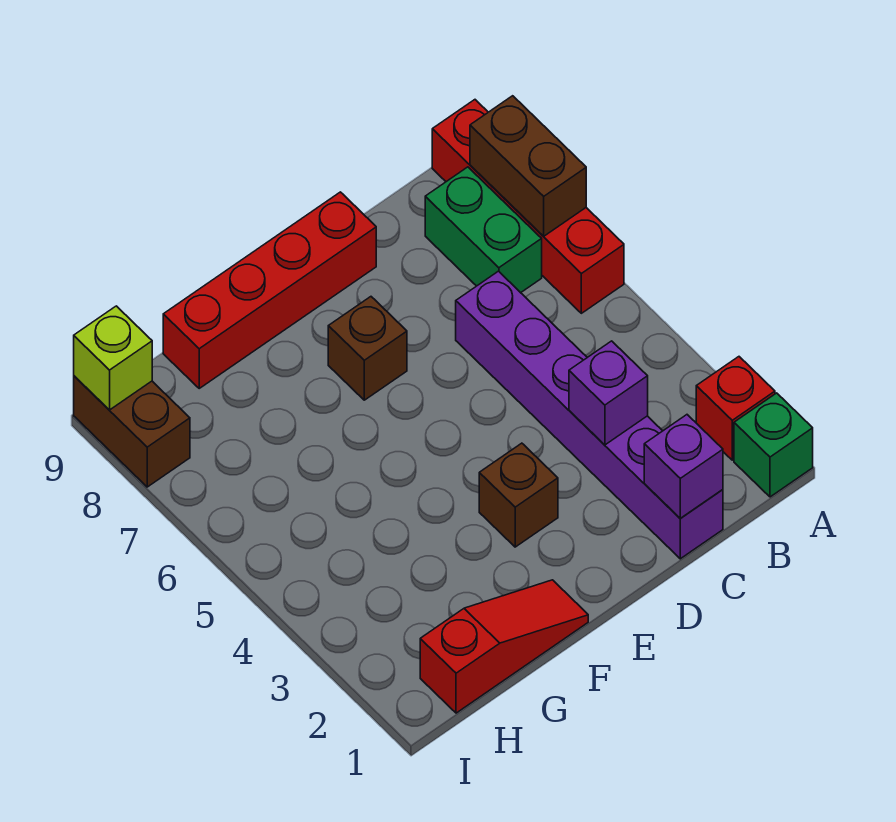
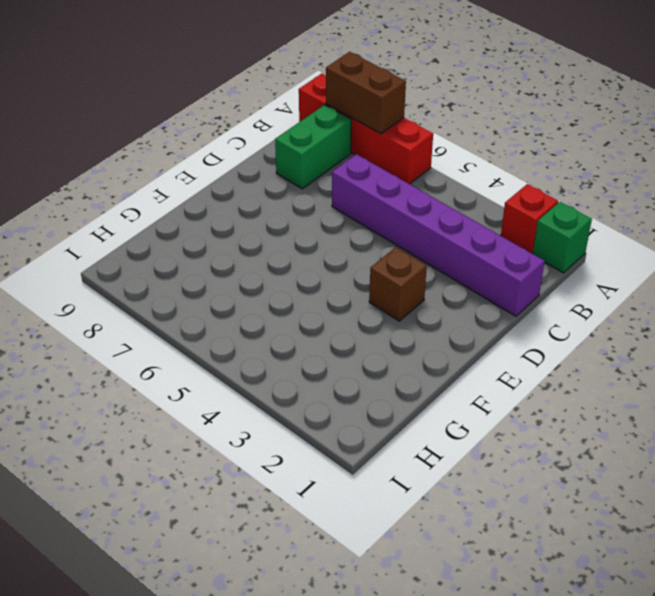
green 1x2 brick [275,105,351,189] -> green 1x2 brick turned to [425,167,542,293]
none -> red 1x4 brick [163,192,376,388]
none -> brown 1x1 brick [328,297,407,400]
none -> red 1x3 slope [420,580,588,713]

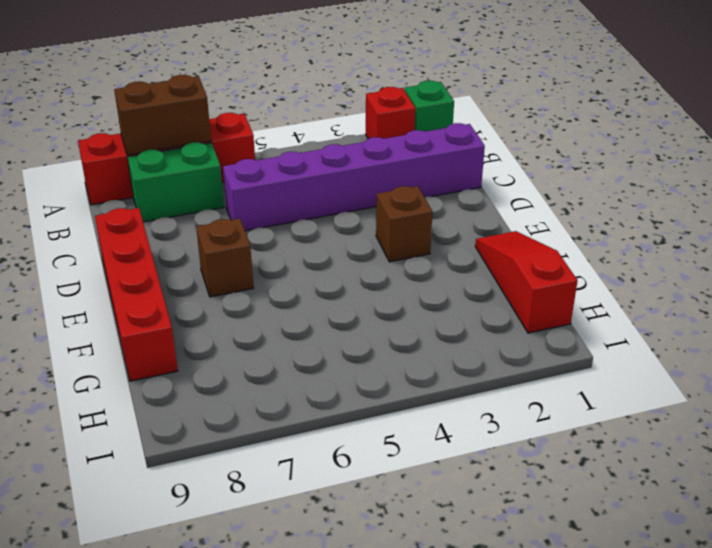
none -> brown 1x2 brick [74,376,190,487]
none -> purple 1x1 brick [644,415,723,518]
none -> purple 1x1 brick [569,341,648,445]

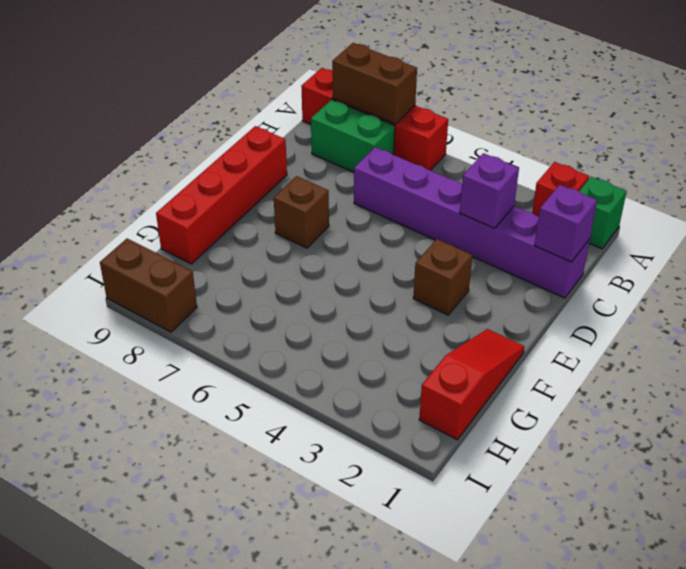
none -> lime 1x1 brick [74,306,152,410]

